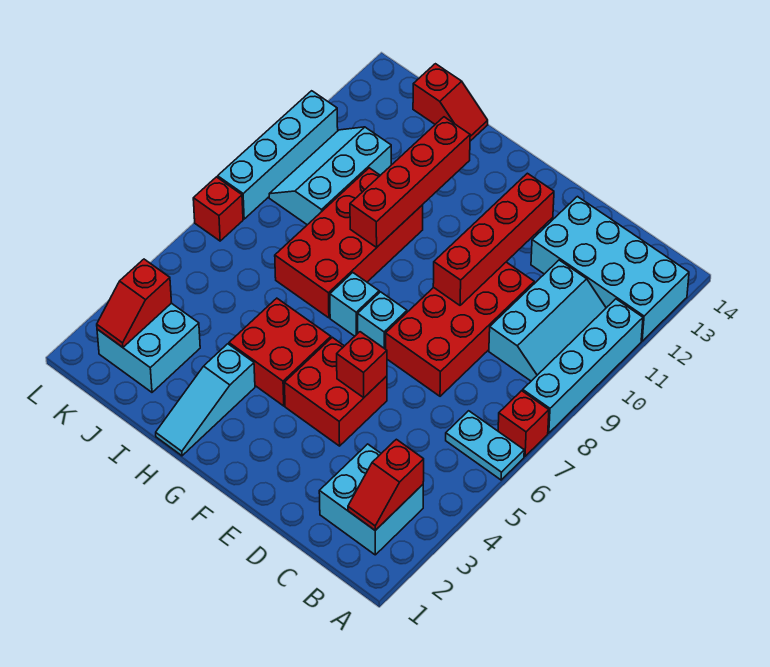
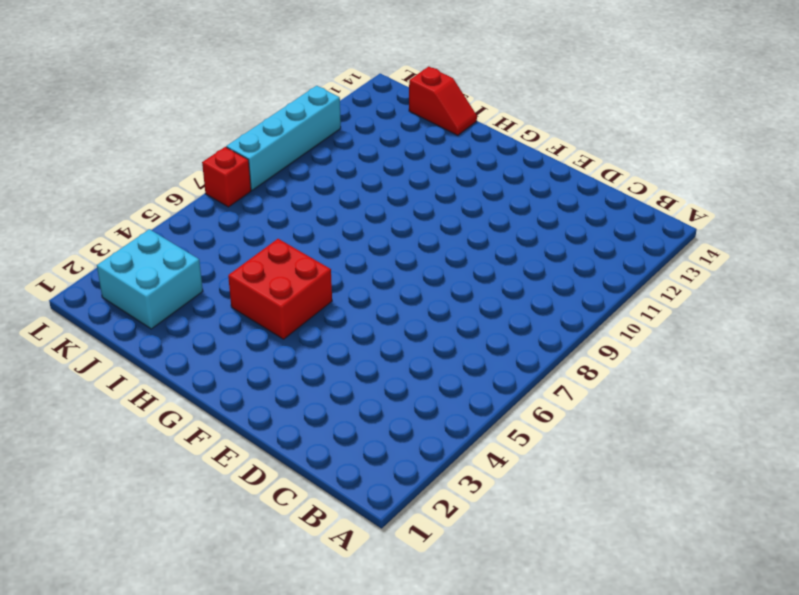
none -> cyan 1x2 plate [446,411,524,480]
none -> red 1x1 brick [498,391,549,456]
none -> cyan 1x4 brick [523,299,643,433]

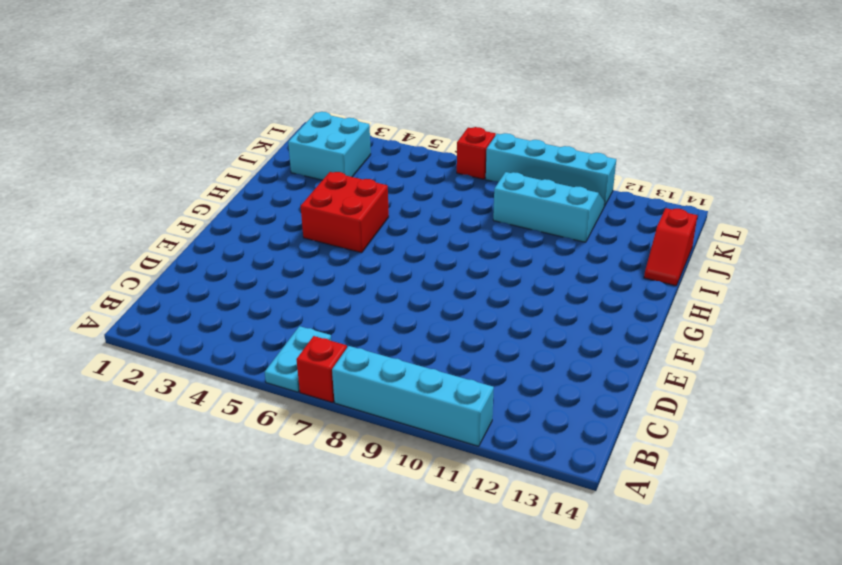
none -> cyan 2x4 brick [531,197,689,341]
none -> cyan 2x2 brick [319,444,423,555]
none -> cyan 2x3 slope [489,260,606,381]

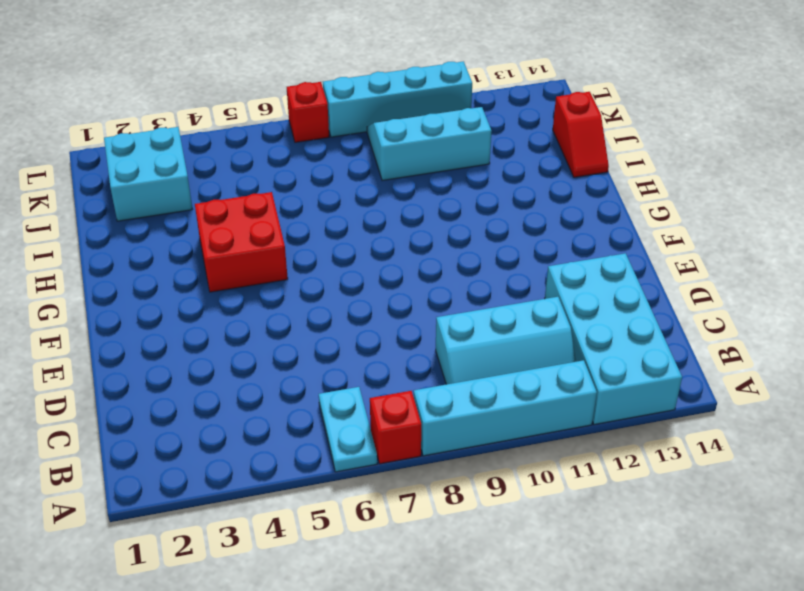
none -> cyan 2x2 brick [319,444,423,555]
none -> red 2x4 brick [386,262,534,396]
none -> red 2x2 brick [284,337,387,446]

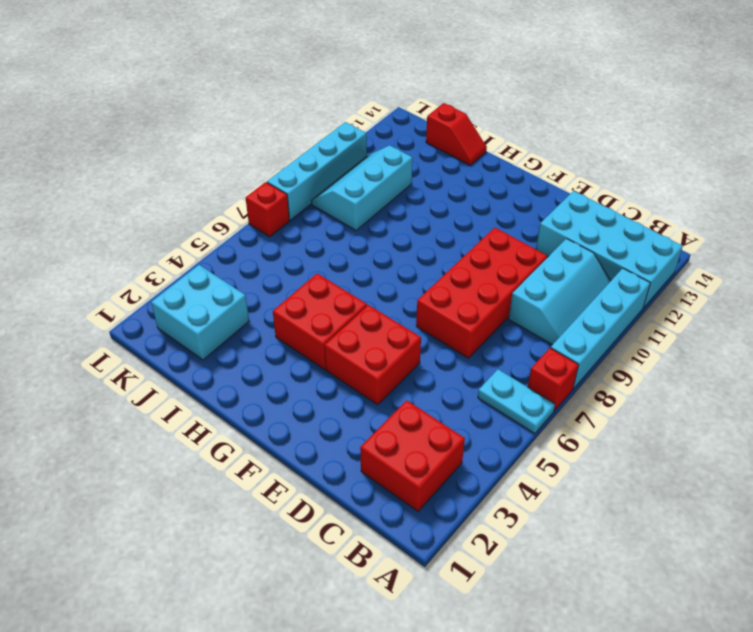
red 2x2 brick [360,400,465,511] -> cyan 2x2 brick [319,444,423,555]
none -> cyan 1x1 brick [358,292,407,349]
none -> cyan 1x1 brick [330,273,379,336]
none -> cyan 1x3 slope [156,344,255,456]

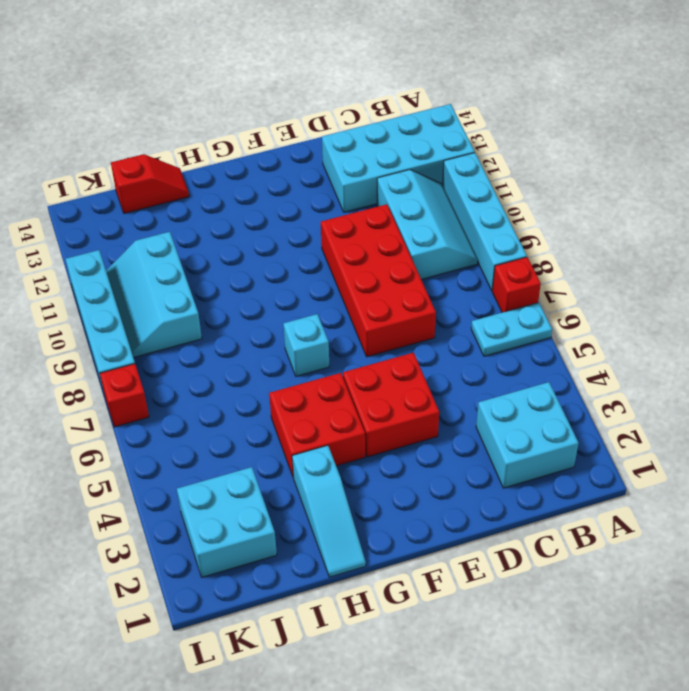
none -> cyan 1x1 brick [358,292,407,349]
none -> red 2x4 brick [275,168,423,318]
none -> red 1x2 slope [348,439,424,530]

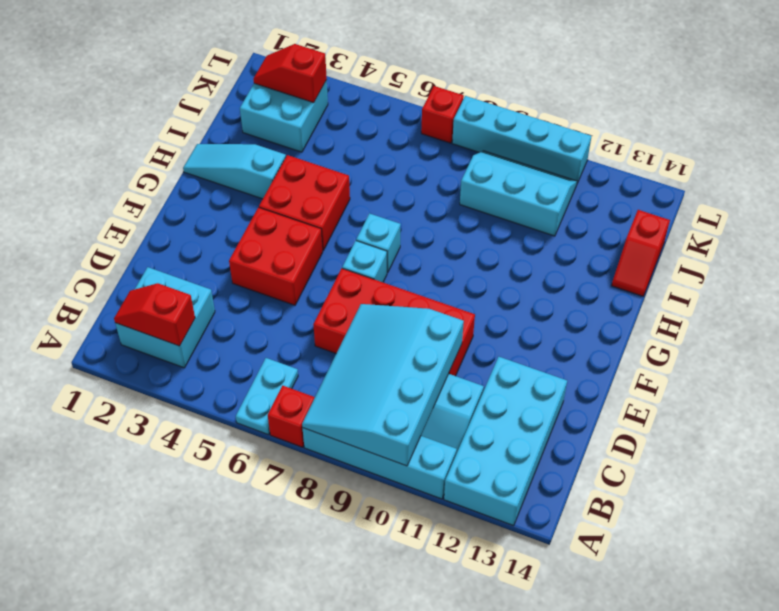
cyan 3x4 slope [302,304,464,466] -> none
none -> red 2x4 brick [275,168,423,318]
none -> red 1x1 brick [337,332,387,397]
none -> red 1x4 brick [433,173,554,305]

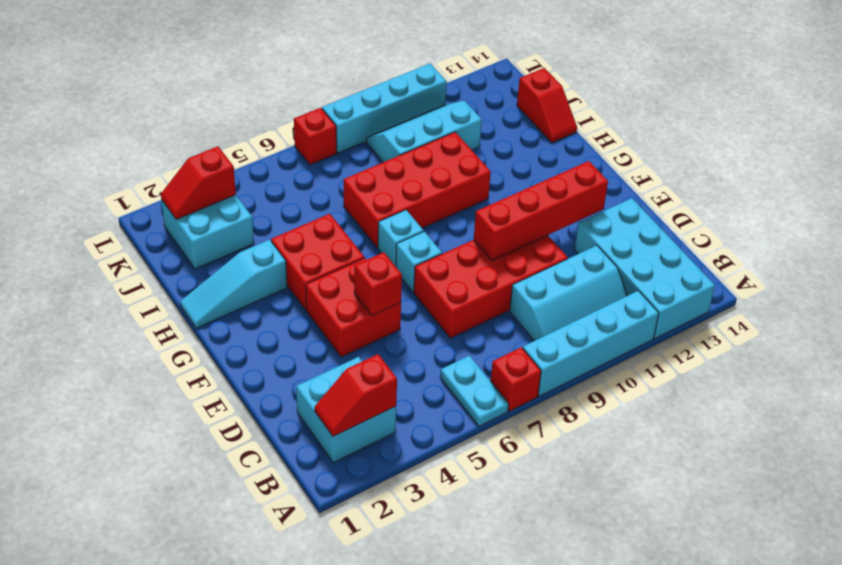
none -> red 1x4 brick [350,117,470,247]

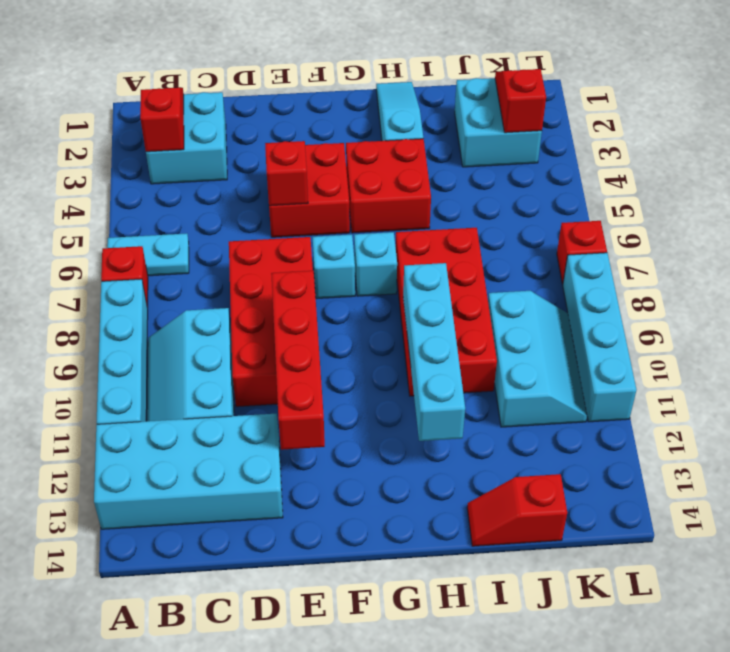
cyan 1x4 brick [403,263,465,441] -> red 1x4 brick [350,117,470,247]

